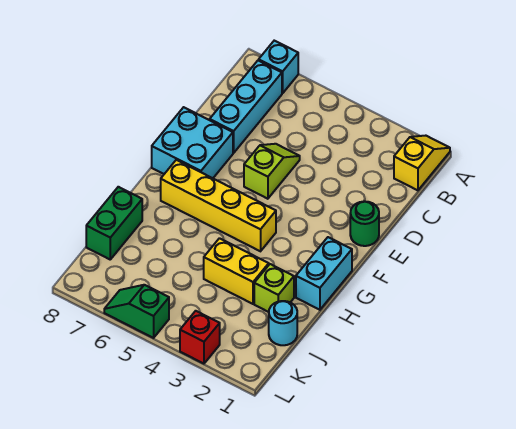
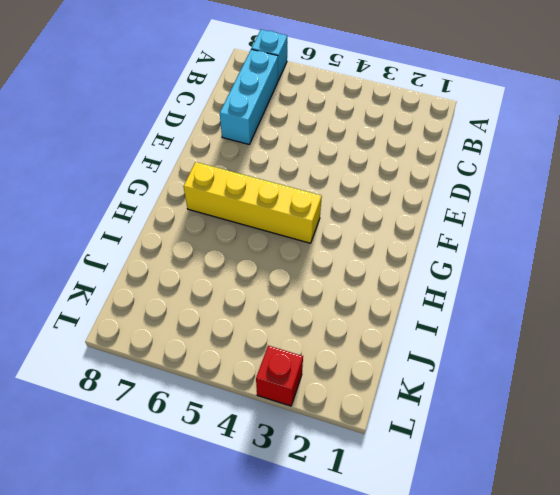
none -> yellow 1x2 slope [394,136,450,190]
none -> lime 1x2 slope [244,144,300,199]
none -> green 1x1 round brick [350,201,379,246]

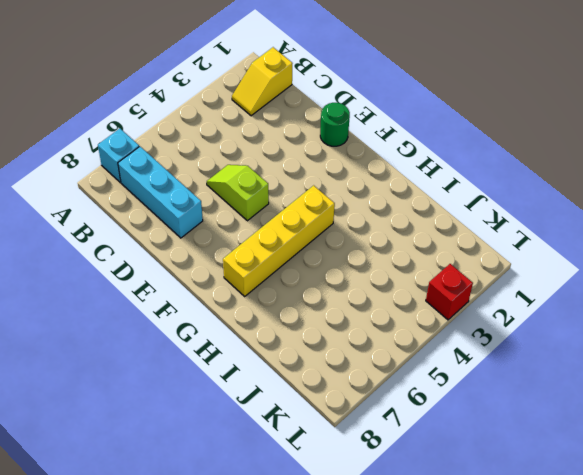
yellow 1x2 slope [232,47,293,116] -> yellow 1x2 slope turned to [394,136,450,190]
none -> cyan 2x2 brick [152,107,233,178]
none -> cyan 1x2 brick [296,237,352,310]
none -> lime 1x1 brick [254,264,294,312]

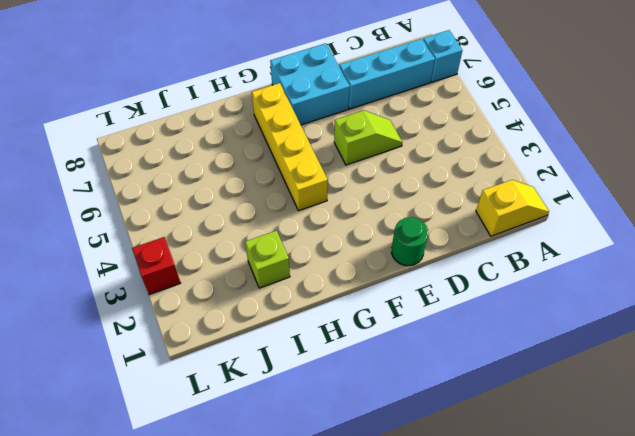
none -> cyan 1x2 brick [296,237,352,310]
none -> yellow 1x2 brick [204,238,269,304]
none -> green 1x2 brick [86,187,142,259]

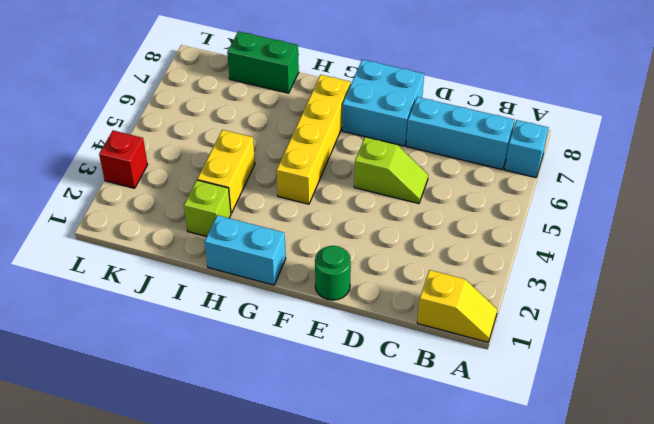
none -> cyan 1x1 round brick [269,301,297,345]
none -> green 1x2 slope [104,285,169,338]

